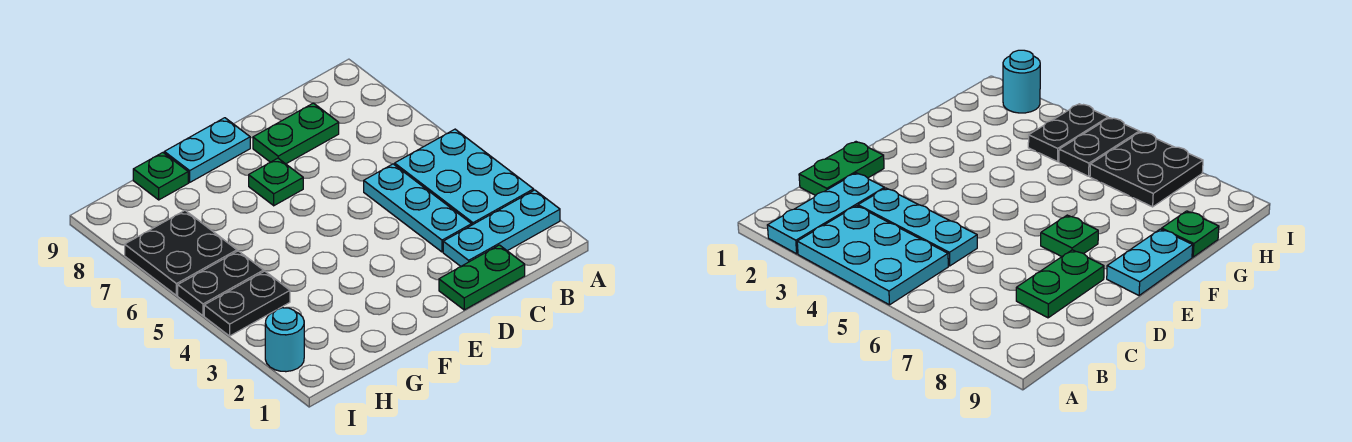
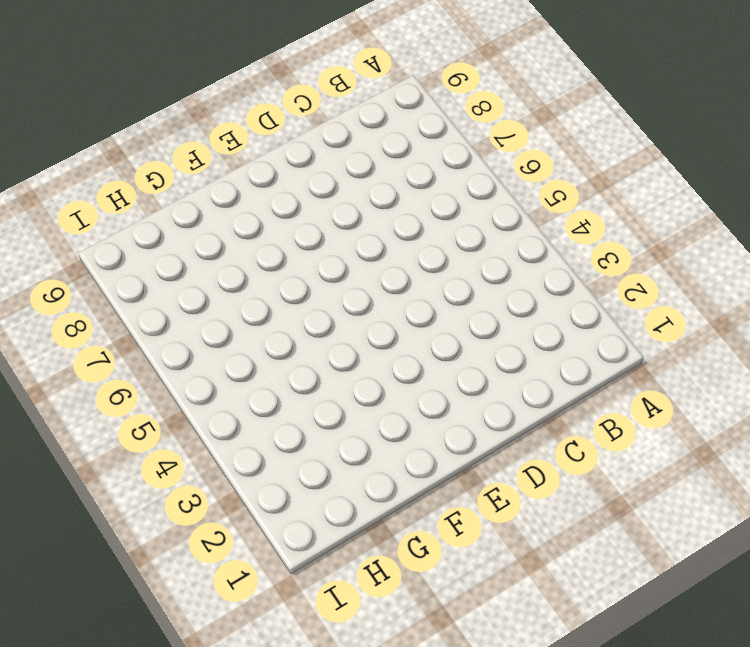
none -> cyan 1x3 plate [443,190,560,266]
none -> cyan 2x3 plate [395,129,534,225]
none -> green 1x2 plate [439,245,525,310]

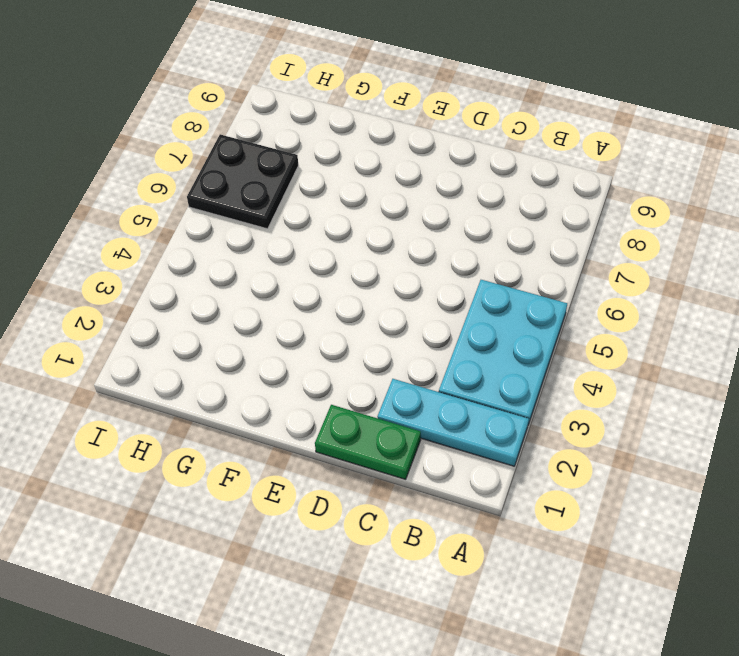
none -> cyan 1x3 plate [364,164,472,252]
none -> green 1x2 plate [253,103,339,164]
none -> green 1x1 plate [249,158,303,206]

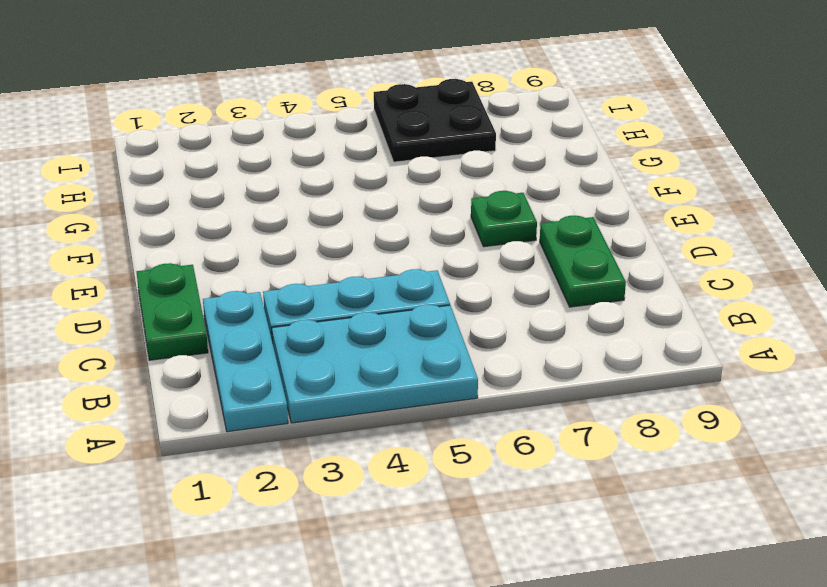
none -> cyan 1x2 plate [164,118,250,182]
none -> green 1x1 plate [133,153,188,200]
none -> black 1x2 plate [204,271,290,336]

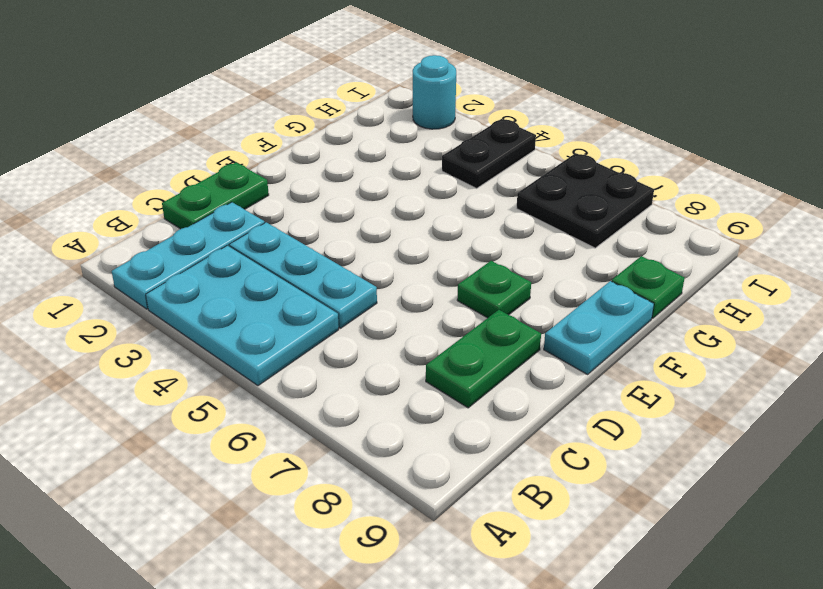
none -> black 1x2 plate [178,251,264,316]

